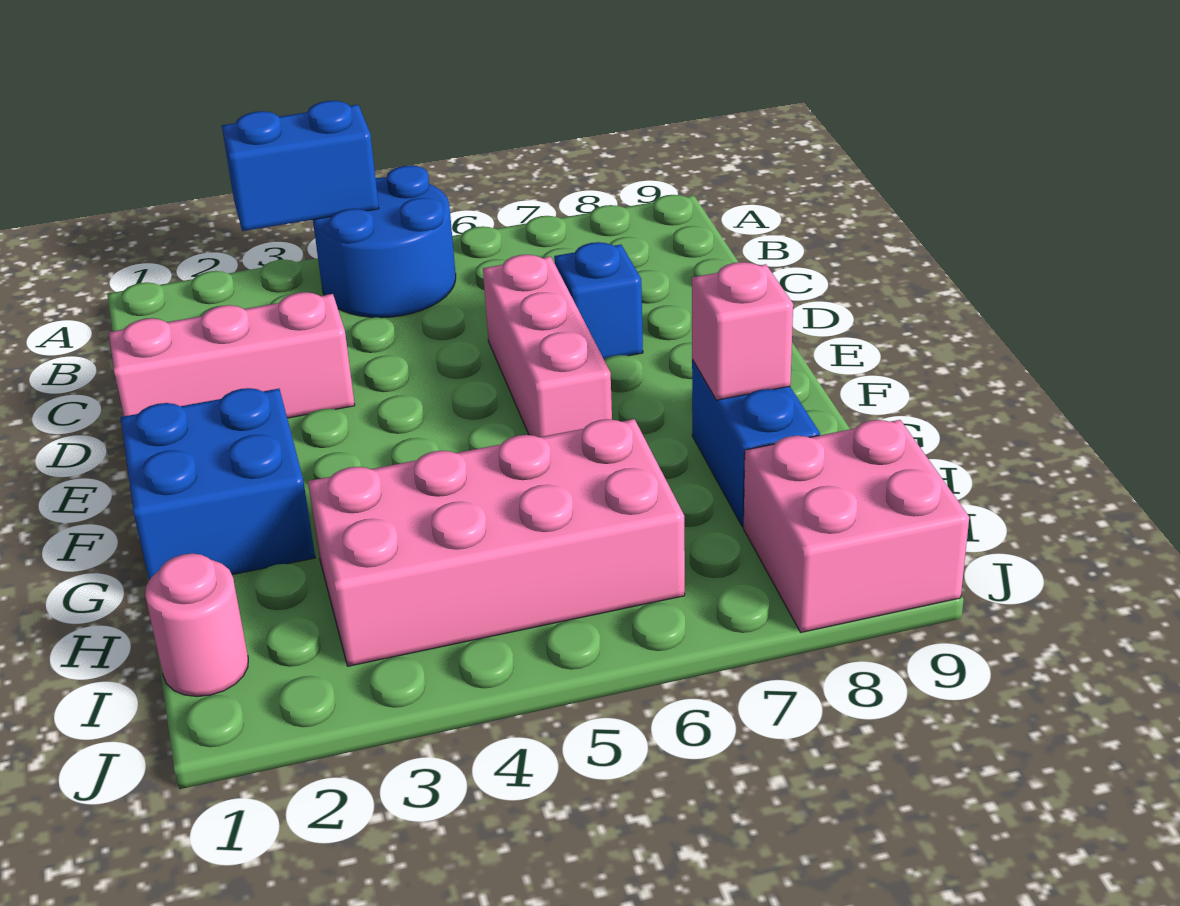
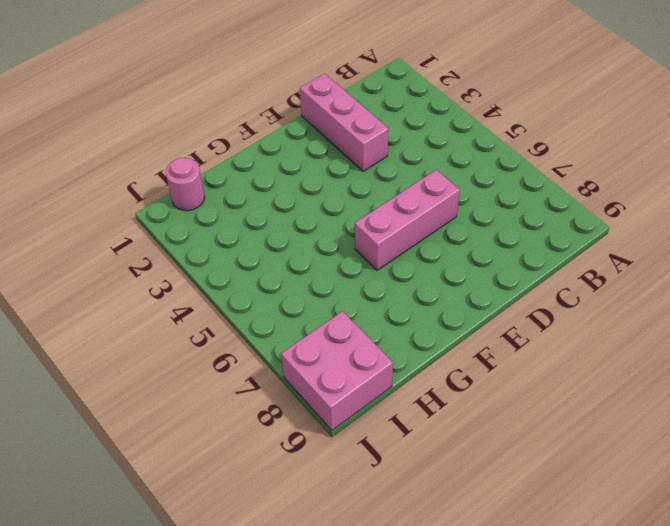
none -> blue 2x2 round brick [313,166,456,318]
none -> blue 1x1 brick [554,242,643,359]

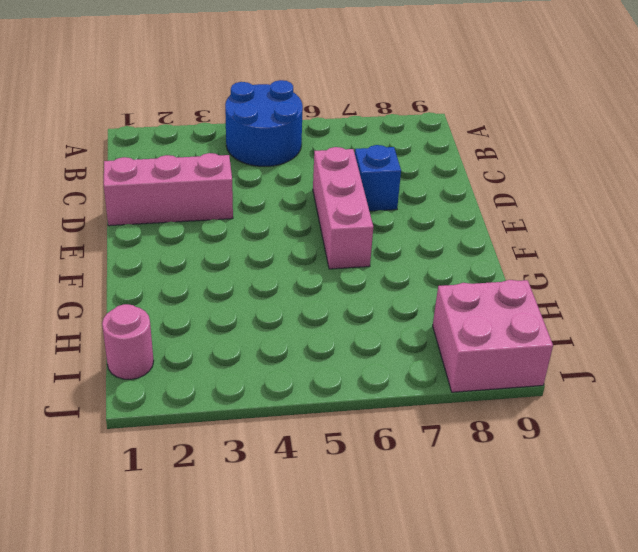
none -> blue 2x2 brick [120,388,315,580]
none -> blue 1x2 brick [692,360,820,527]

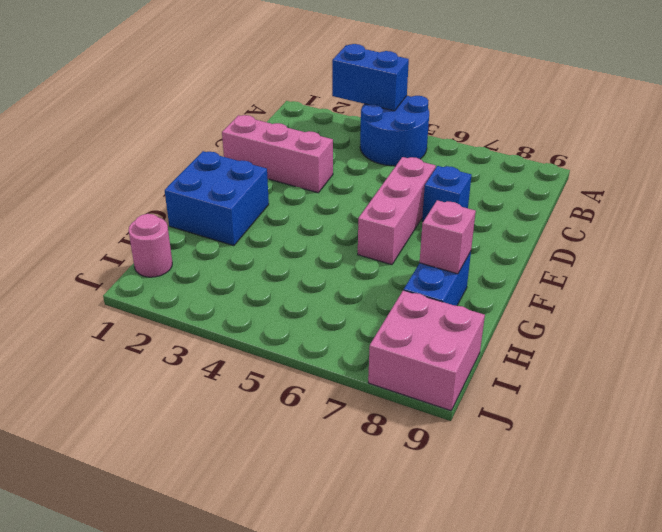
none -> pink 2x4 brick [308,419,685,666]

